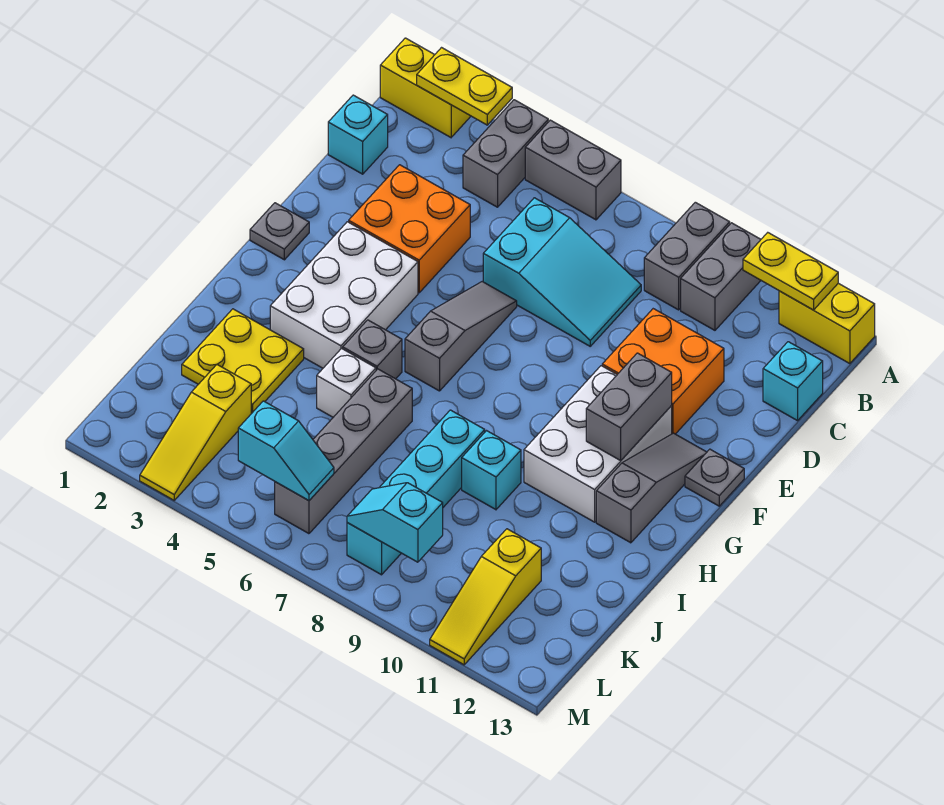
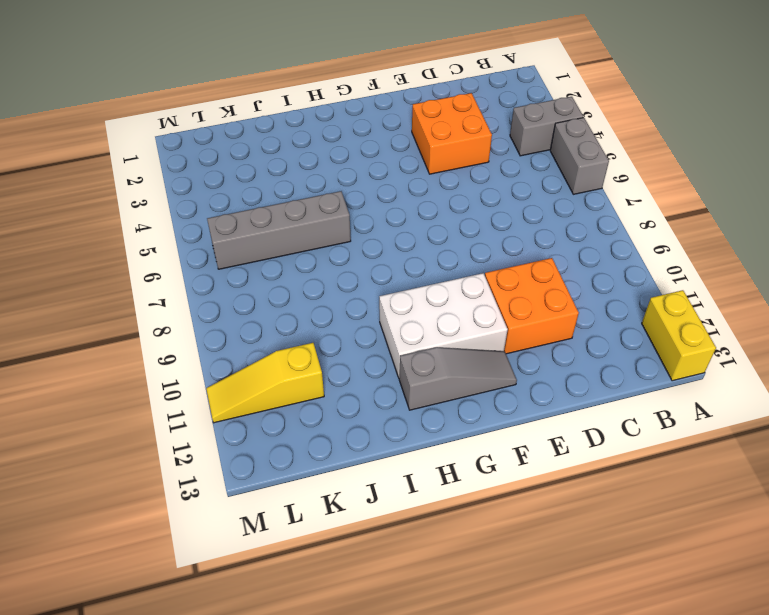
none -> yellow 1x2 brick [380,38,471,137]
none -> grey 1x2 brick [644,202,730,310]
none -> grey 1x2 brick [681,223,761,330]
none -> cyan 1x1 brick [328,95,388,174]

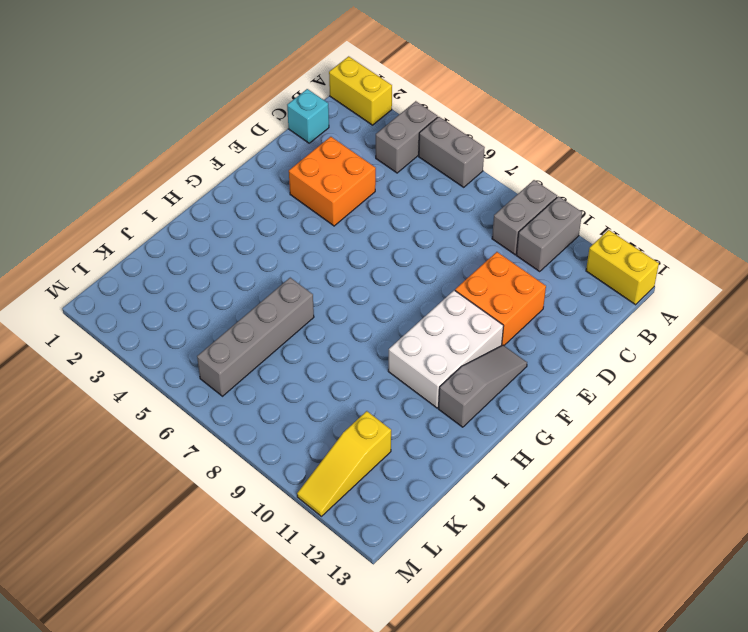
none -> cyan 2x3 slope [483,198,641,346]
none -> cyan 1x1 brick [763,342,823,421]
none -> grey 1x3 slope [405,282,517,391]
none -> grey 1x1 plate [250,203,309,260]

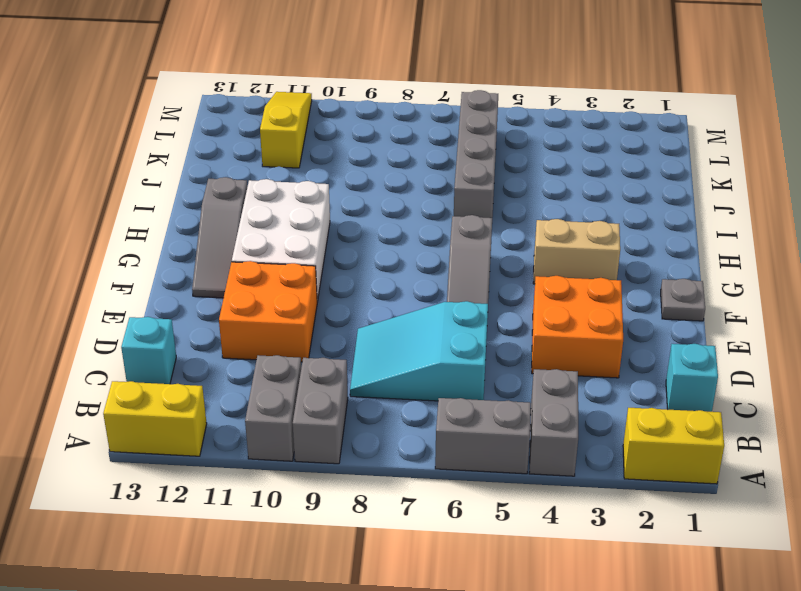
tan 1x2 brick [533,219,620,284] -> white 2x3 brick [270,222,418,368]
none -> grey 1x1 plate [685,449,744,506]
none -> grey 1x1 brick [343,320,402,379]
none -> yellow 2x2 plate [182,309,304,414]
none -> white 1x1 brick [317,348,376,417]

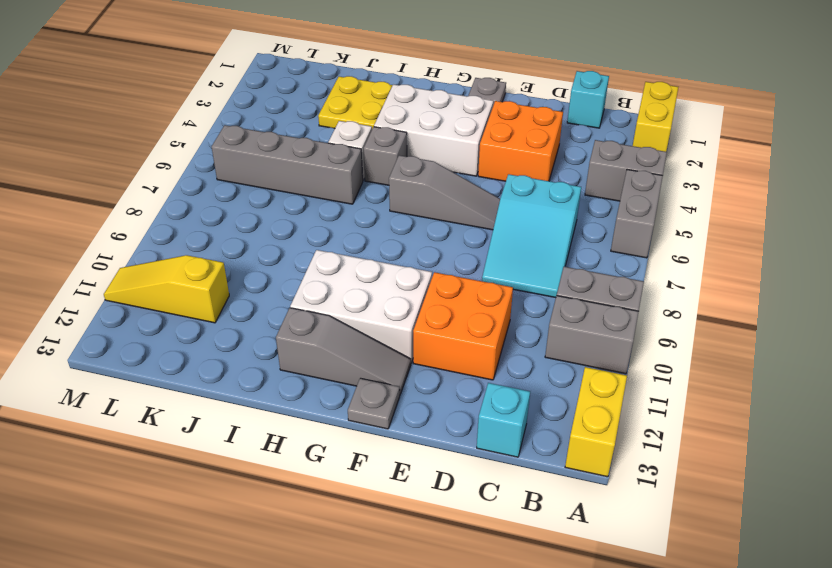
none -> cyan 1x4 brick [347,410,485,575]
none -> cyan 1x1 brick [462,431,521,510]
none -> yellow 1x3 slope [140,365,251,500]
none -> yellow 1x2 plate [417,48,512,125]

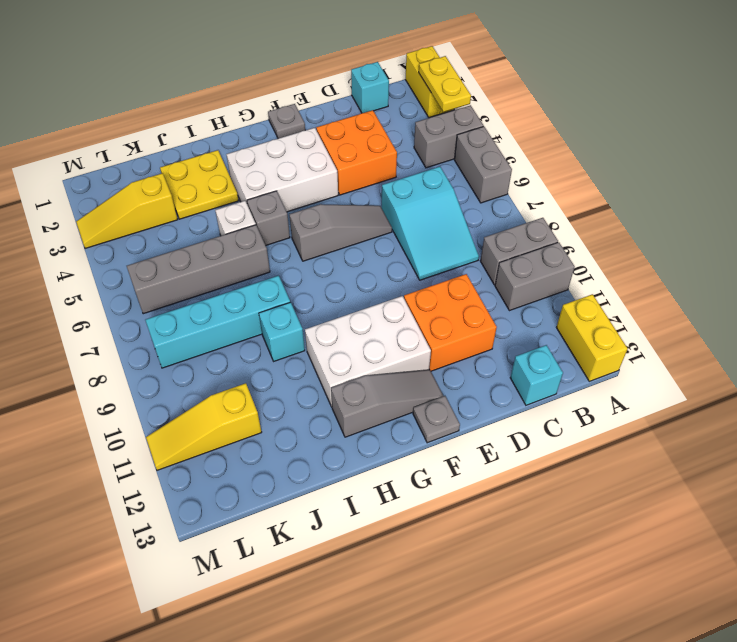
none -> yellow 1x2 plate [743,233,838,310]
none -> grey 1x2 brick [586,353,672,460]
none -> cyan 1x2 slope [238,401,334,501]
none -> cyan 1x2 slope [347,483,443,562]

